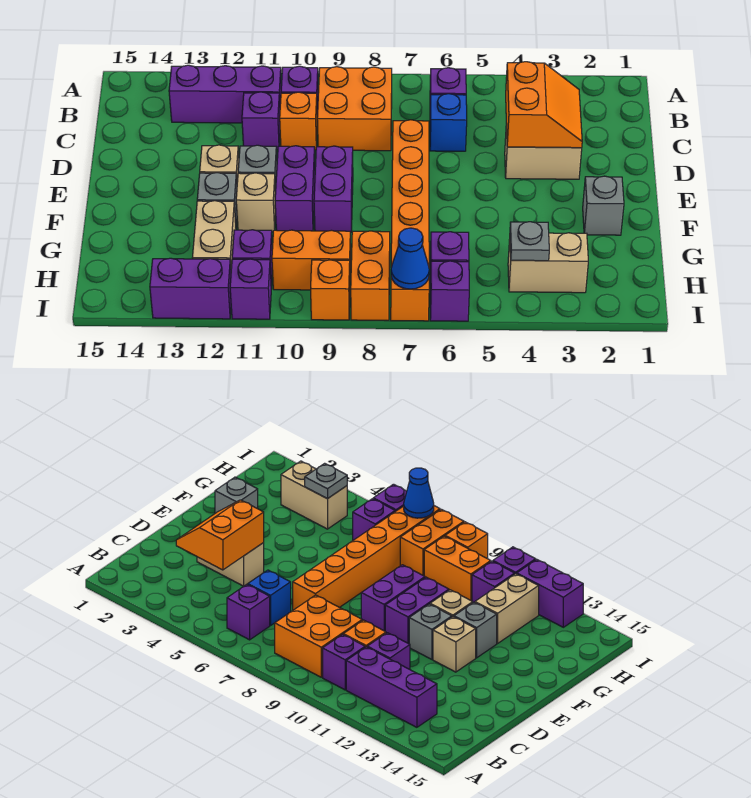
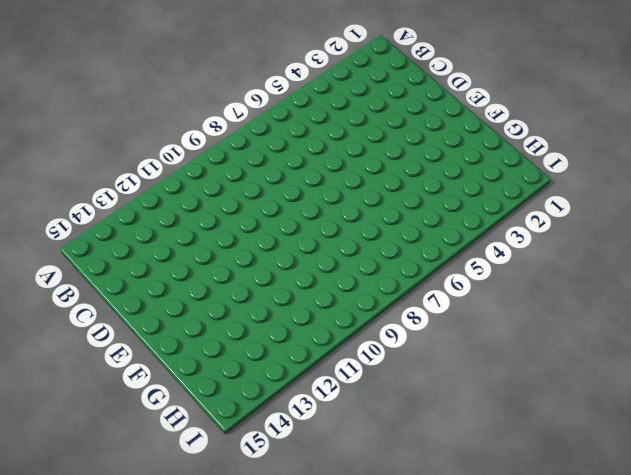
none -> purple 1x1 brick [430,68,466,104]
none -> orange 2x2 brick [317,67,392,151]
none -> purple 1x1 brick [281,66,318,122]

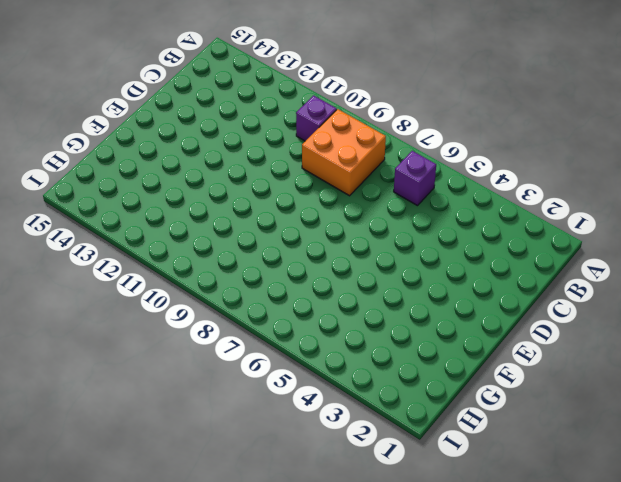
none -> purple 1x3 brick [169,65,281,123]
none -> blue 1x1 brick [430,94,467,151]
none -> orange 1x1 brick [280,92,317,150]

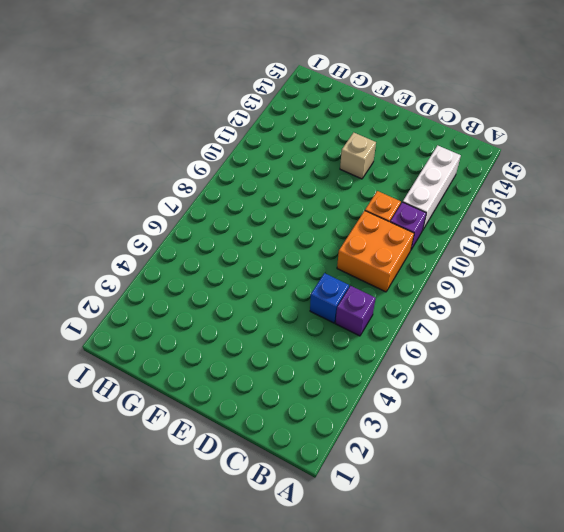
white 1x3 brick [403,145,461,229] -> purple 1x3 brick [169,65,281,123]
none -> purple 1x1 brick [242,92,280,150]
none -> tan 1x2 brick [505,124,582,179]
none -> orange 1x6 brick [391,120,429,321]

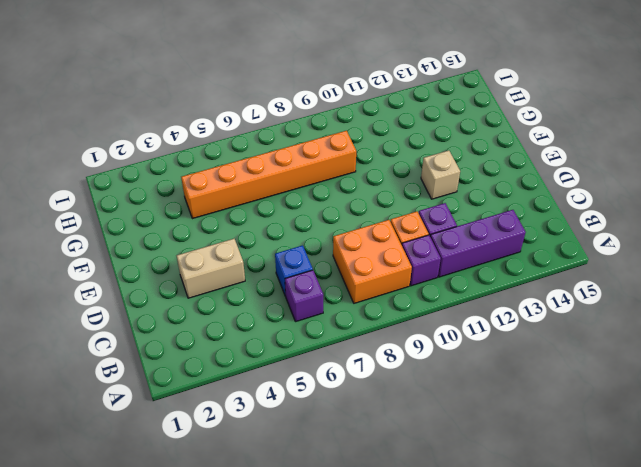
orange 1x6 brick [181,131,356,219] -> orange 1x6 brick turned to [391,120,429,321]
none -> purple 1x2 brick [314,146,353,233]
none -> purple 1x2 brick [275,146,315,231]
none -> grey 1x1 brick [238,145,277,191]

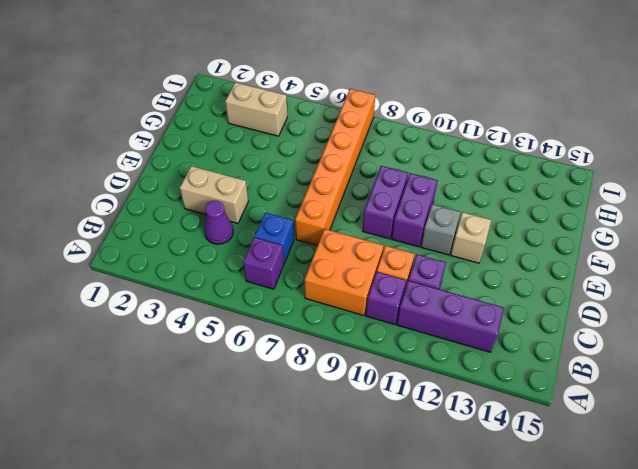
purple 1x1 cone [204,201,233,244] -> none
none -> grey 1x1 brick [583,176,624,235]
none -> tan 1x1 brick [236,173,276,232]
none -> grey 1x1 brick [197,173,237,227]

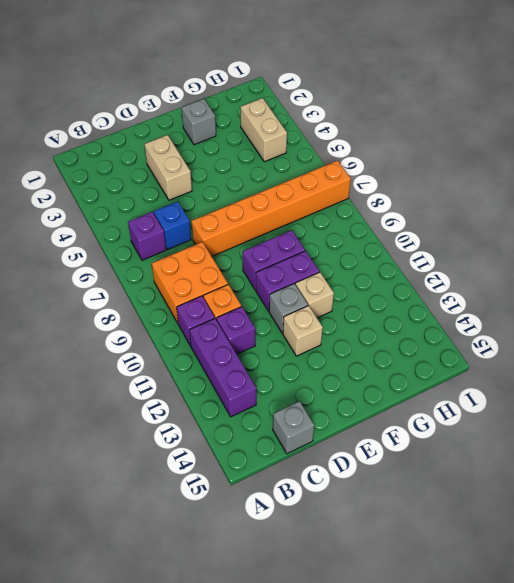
grey 1x1 brick [273,401,314,454] -> grey 1x1 brick moved to [197,173,237,227]
none -> tan 1x2 brick [193,201,236,268]
none -> purple 1x1 brick [430,232,469,287]
none -> orange 1x2 brick [351,231,390,320]

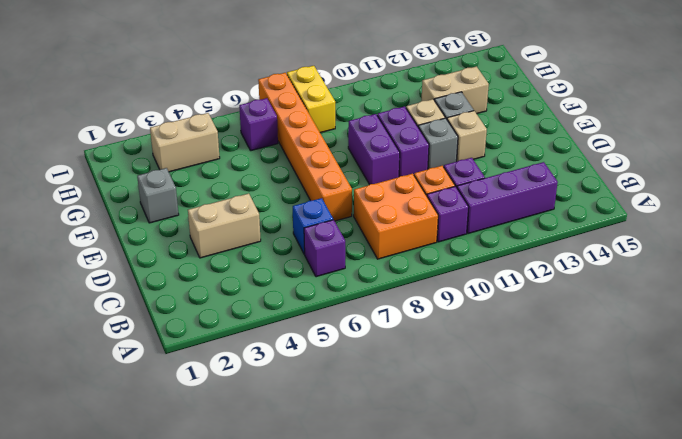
tan 1x2 brick [422,66,489,114] -> tan 1x2 brick turned to [193,201,236,268]
yellow 1x2 brick [287,66,335,133] -> orange 1x2 brick [351,231,390,320]
none -> orange 1x2 brick [272,230,351,290]
none -> purple 1x1 brick [232,230,273,289]
none -> purple 1x1 brick [430,261,469,321]

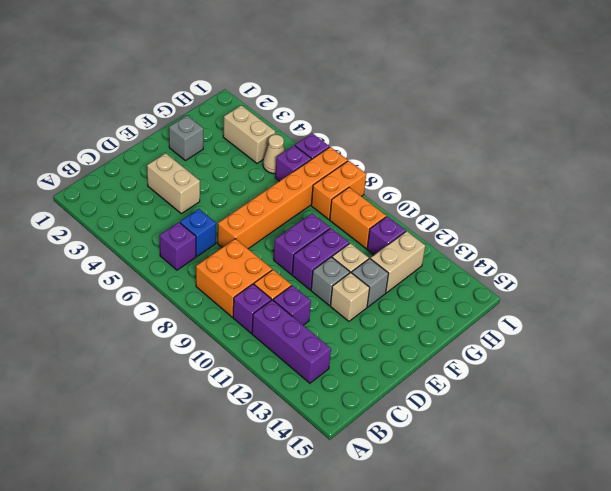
tan 1x1 cone [263,135,285,174] -> none
none -> orange 1x1 brick [311,260,350,320]
none -> purple 1x1 brick [230,259,271,319]
none -> purple 1x2 brick [150,258,231,319]

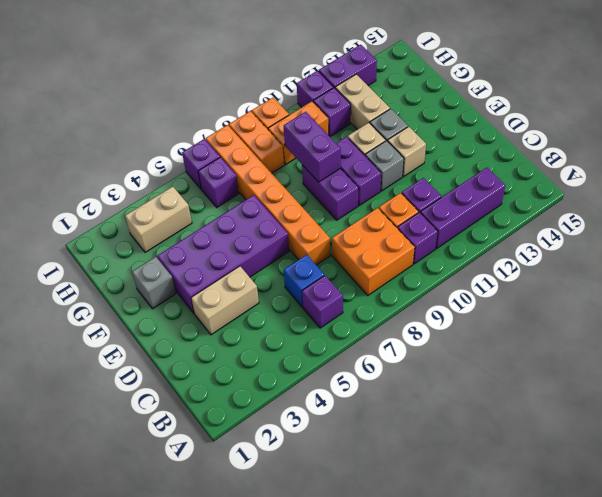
purple 2x4 brick [157,195,289,313] -> none
purple 1x2 brick [284,112,341,182] -> none
none -> orange 2x2 slope [506,62,582,148]
none -> grey 1x1 plate [510,222,549,261]
none -> blue 1x1 cone [391,228,429,289]

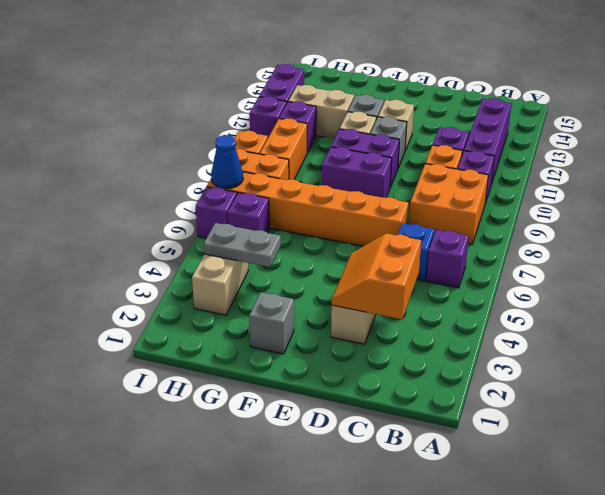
orange 2x2 slope [332,233,421,319] -> orange 2x2 slope turned to [506,62,582,148]
grey 1x2 plate [204,223,281,267] -> grey 1x1 plate [510,222,549,261]

